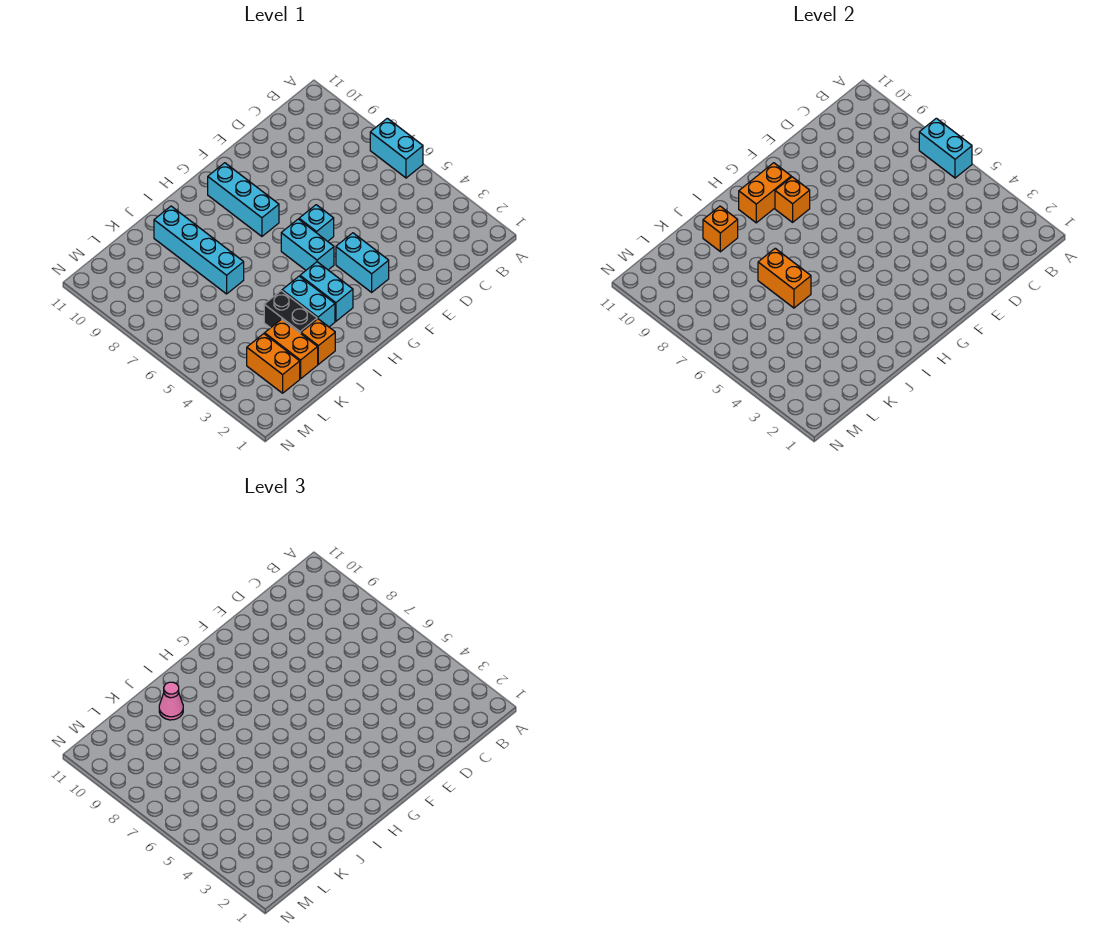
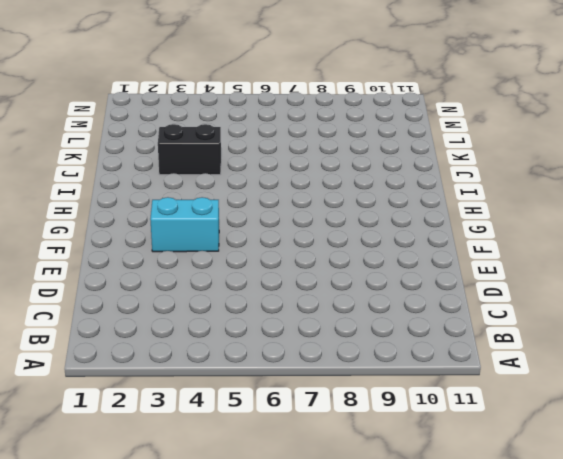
none -> cyan 1x2 brick [370,118,423,178]
none -> cyan 1x1 brick [299,205,334,241]
none -> cyan 1x2 brick [281,219,334,270]

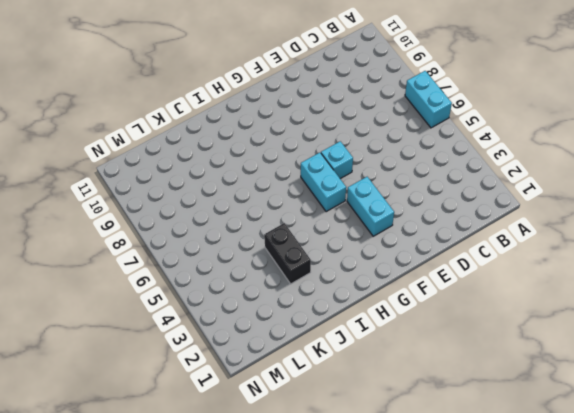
none -> cyan 1x3 brick [208,163,279,236]
none -> cyan 1x2 brick [300,262,353,321]
none -> cyan 1x2 brick [282,276,335,327]

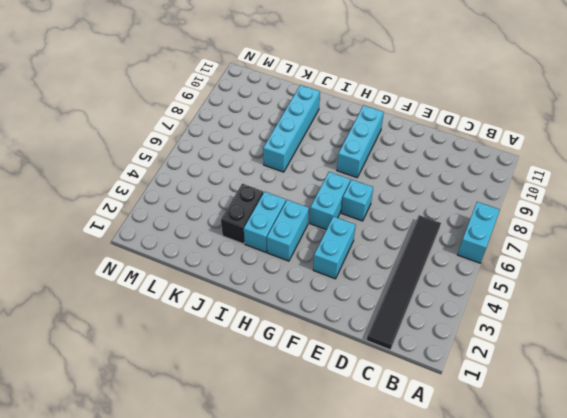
black 1x6 tile [367,215,441,350] -> none
none -> orange 1x1 brick [301,319,335,364]
none -> orange 1x2 brick [265,319,318,379]
none -> orange 1x2 brick [247,334,300,393]

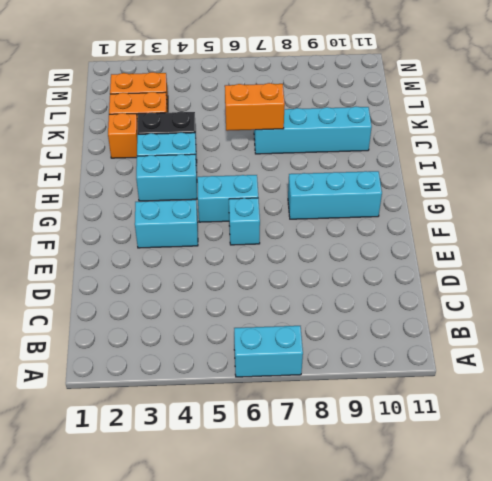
none -> cyan 1x2 brick [919,118,972,178]
none -> orange 1x1 brick [775,177,810,222]
none -> orange 1x2 brick [739,163,791,223]

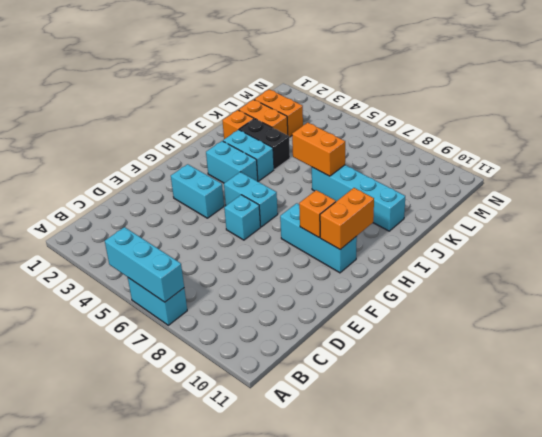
cyan 1x3 brick [105,227,184,302] -> cyan 1x2 brick [919,118,972,178]
none -> orange 1x1 brick [703,206,738,252]
none -> pink 1x1 cone [159,682,183,720]

